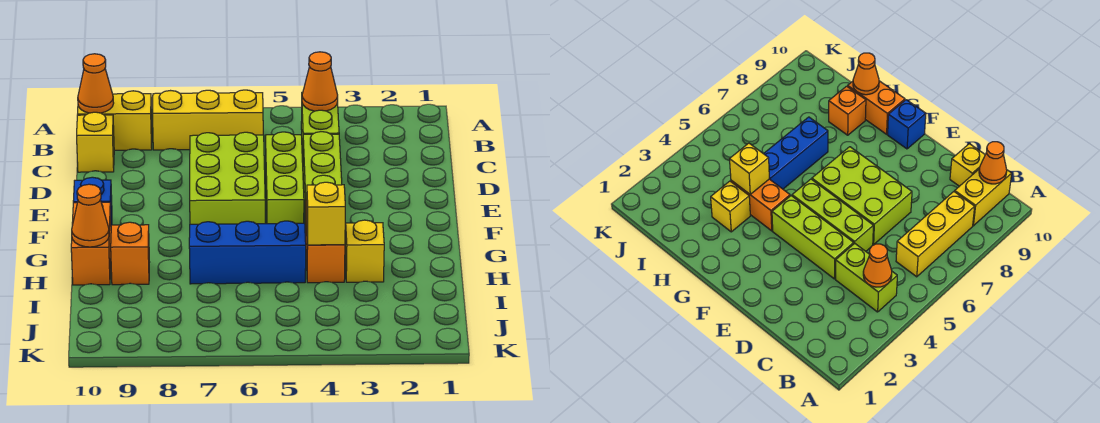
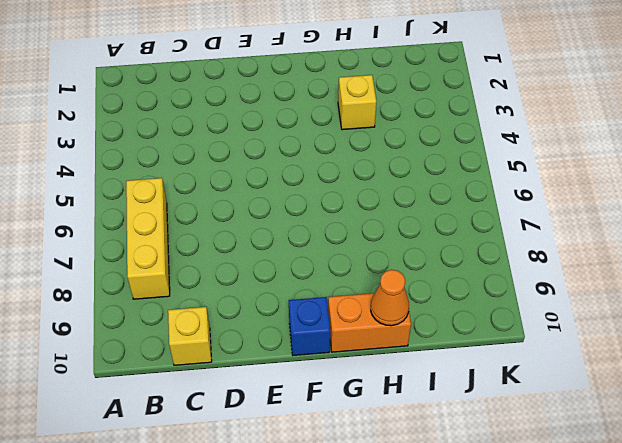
none -> lime 1x2 brick [301,92,339,156]
none -> yellow 1x2 brick [78,91,152,150]
none -> lime 1x3 brick [303,132,342,235]

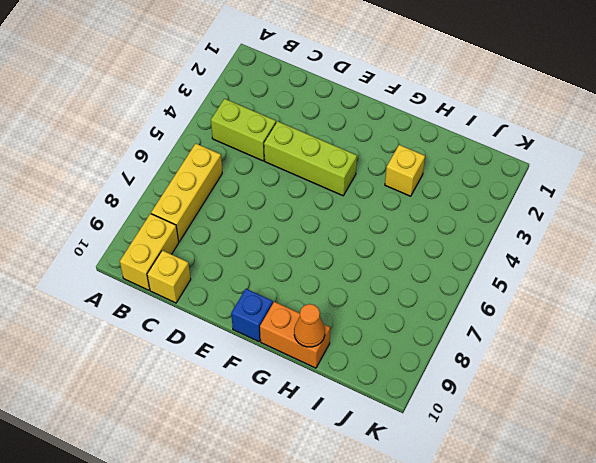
none -> lime 1x3 brick [265,132,304,224]
none -> lime 2x3 brick [190,132,265,224]
none -> orange 1x2 brick [305,201,345,283]

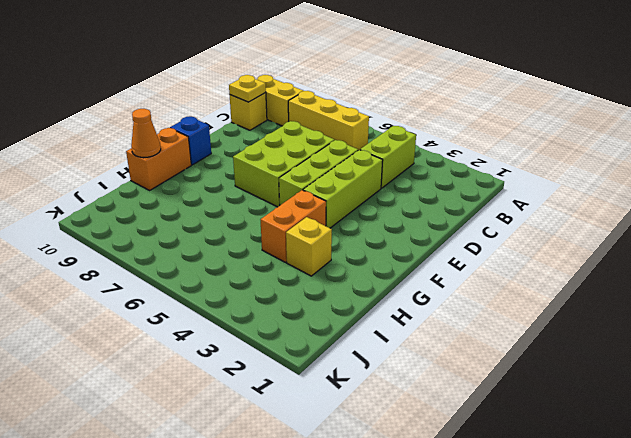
yellow 1x1 plate [229,75,266,102] -> none
none -> blue 1x3 brick [189,221,306,284]
none -> orange 1x1 brick [111,222,150,285]
none -> orange 1x1 cone [302,52,338,111]

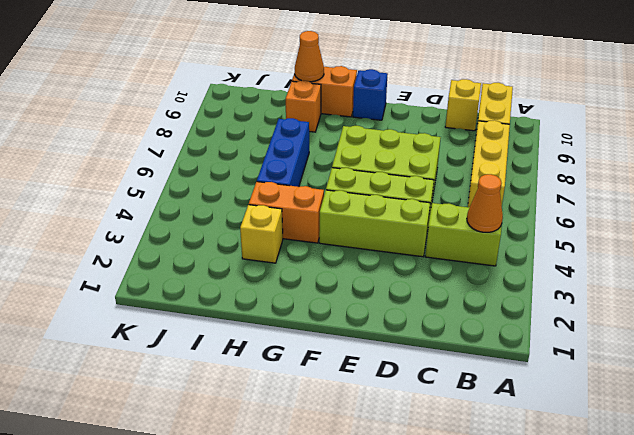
none -> orange 1x1 cone [78,54,114,113]
none -> yellow 1x1 brick [307,182,345,245]

